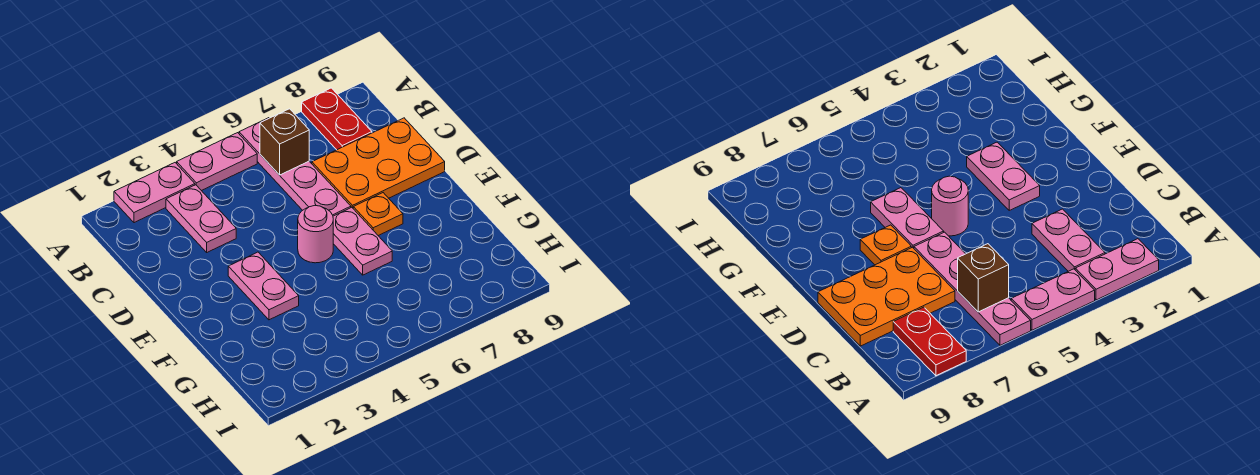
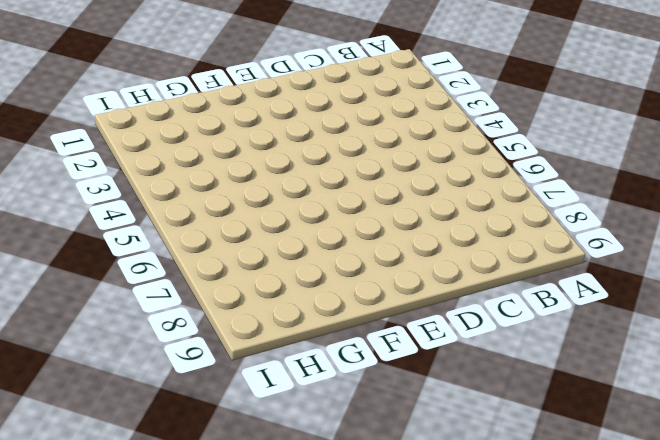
none -> pink 1x2 plate [114,163,195,223]
none -> pink 1x2 plate [177,133,257,191]

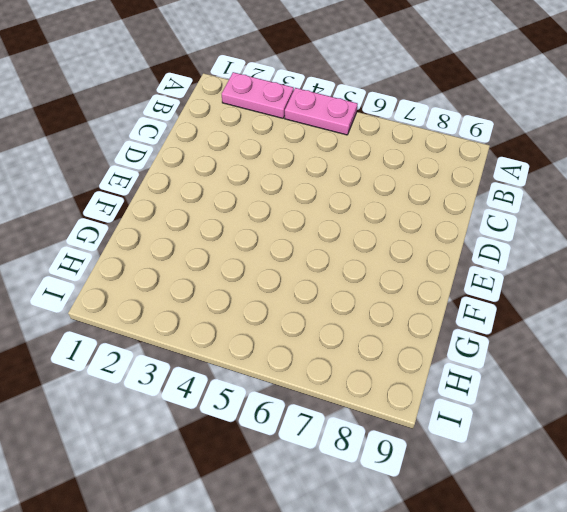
none -> pink 1x4 plate [239,118,351,216]
none -> red 1x2 plate [302,88,372,150]

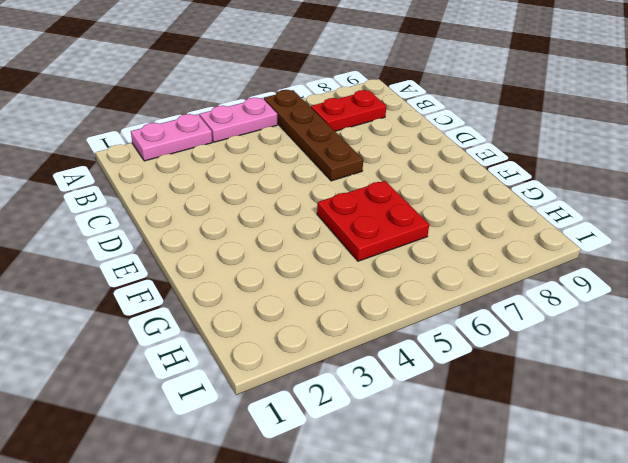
brown 1x4 plate [264,90,363,181] -> pink 1x4 plate [239,118,351,216]
red 1x2 plate [311,90,386,131] -> red 1x2 plate turned to [302,88,372,150]
red 2x2 plate [317,181,429,261] -> pink 1x2 plate [333,207,392,275]
none -> pink 1x2 plate [166,185,236,252]
none -> orange 2x3 plate [312,118,445,208]

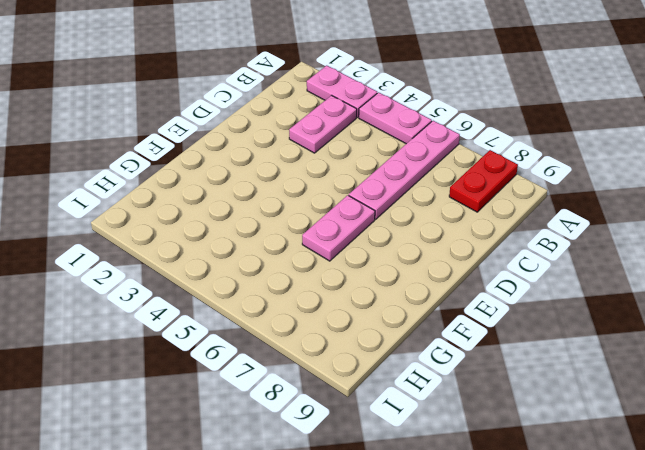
none -> orange 2x3 plate [312,118,445,208]
none -> pink 1x2 plate [228,252,299,320]

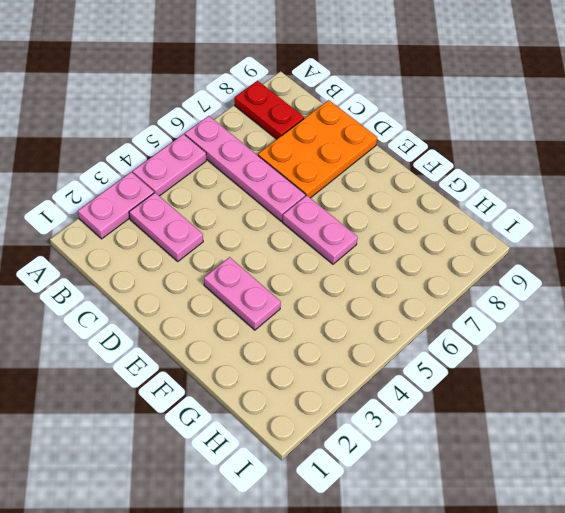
none -> pink 1x1 round brick [298,206,333,263]
none -> orange 1x1 plate [353,193,403,236]

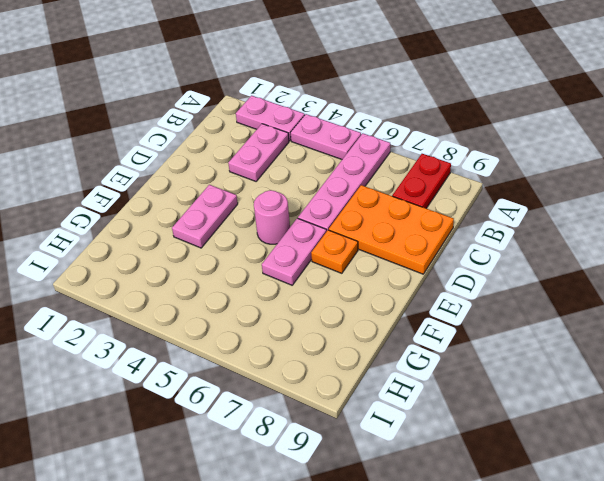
none -> brown 1x1 brick [260,109,309,175]

